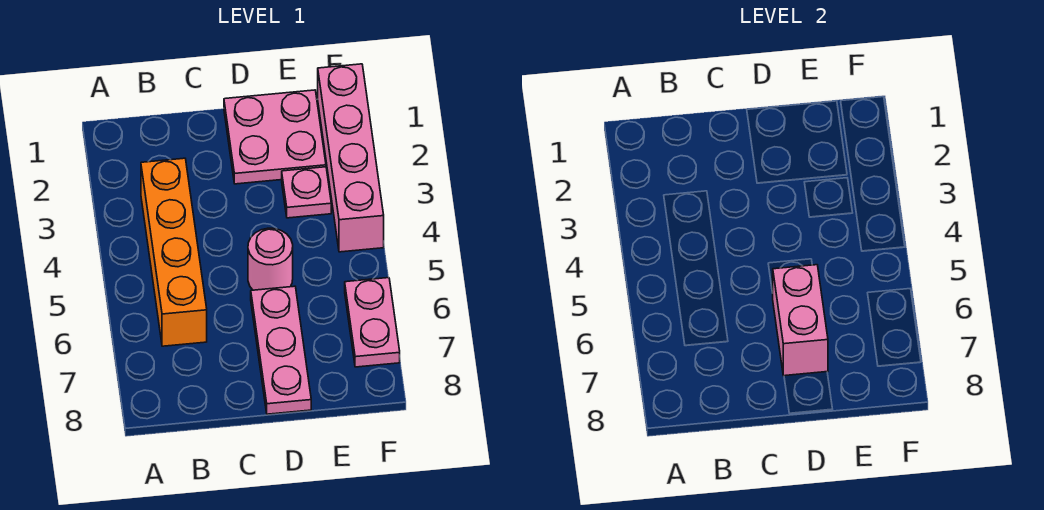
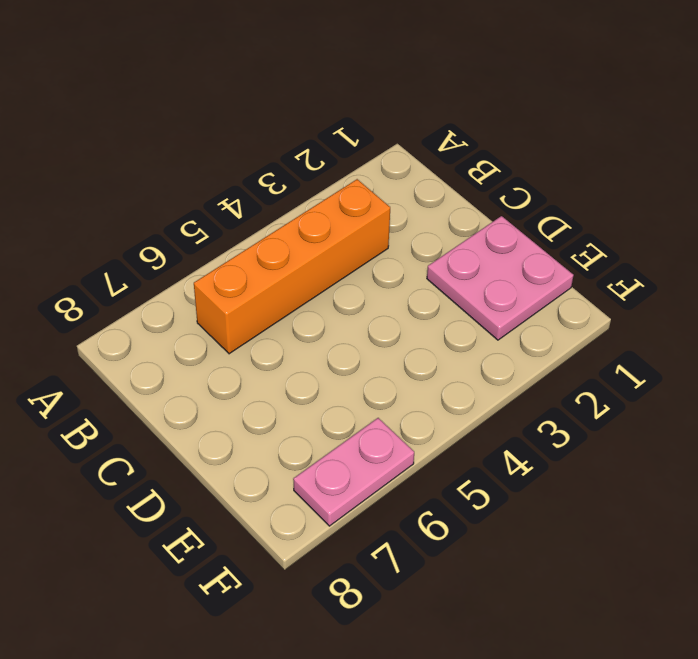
none -> pink 1x1 round brick [248,228,293,290]
none -> pink 1x3 plate [251,286,311,414]

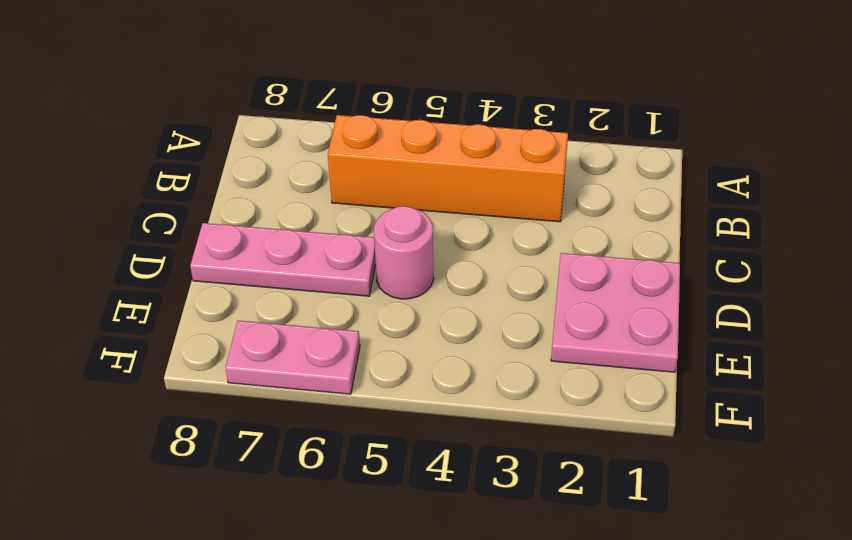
none -> pink 1x1 plate [282,167,331,218]
none -> pink 1x4 brick [318,64,384,252]

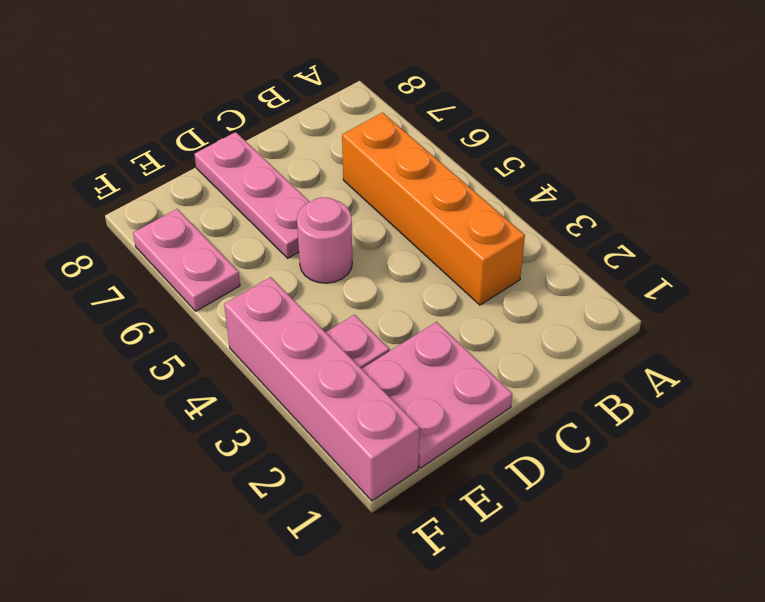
none -> pink 1x2 brick [773,265,828,376]

